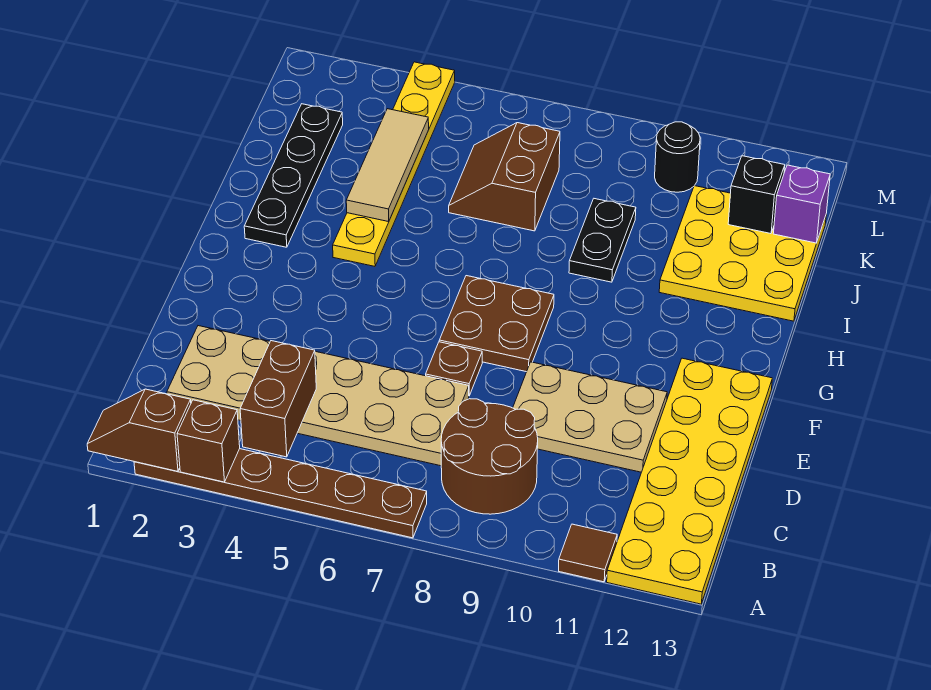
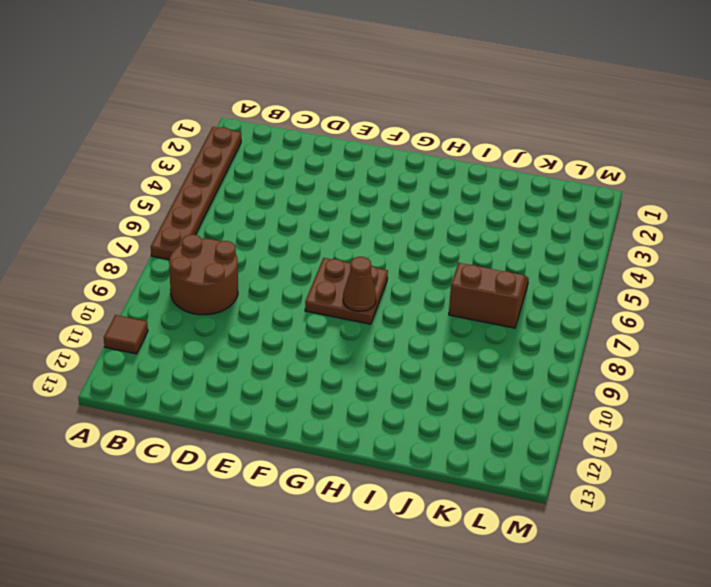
brown 1x1 cone [343,257,376,311] -> none
none -> yellow 2x6 plate [607,358,772,604]
none -> tan 2x6 plate [167,326,469,466]
none -> tan 2x3 plate [513,362,667,472]

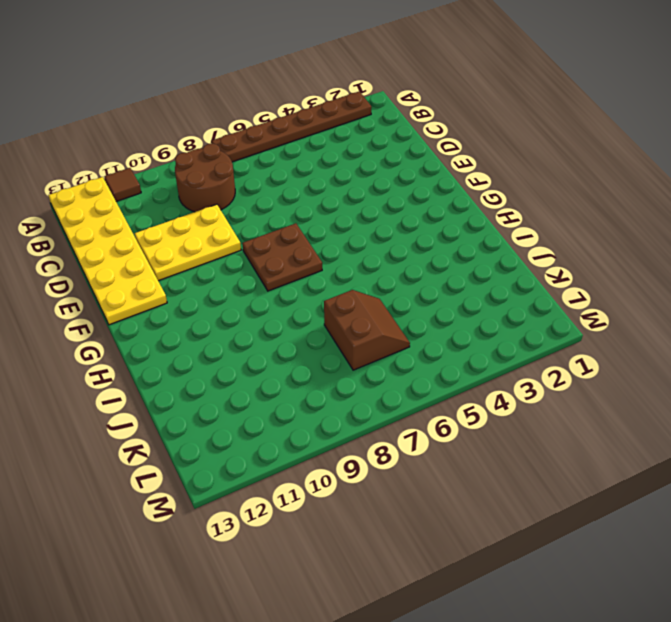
yellow 2x3 plate [135,204,241,281] -> tan 2x3 plate [513,362,667,472]
none -> tan 2x6 plate [167,326,469,466]
none -> brown 1x1 plate [426,342,482,396]
none -> black 1x4 plate [244,104,343,247]

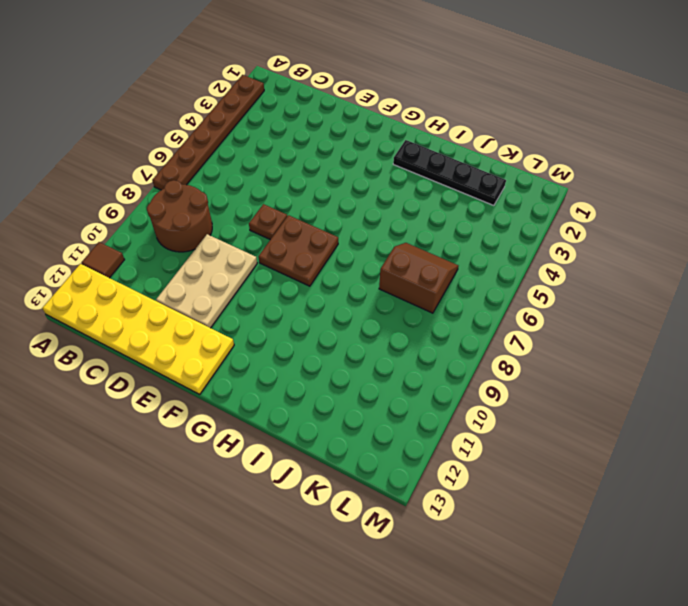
none -> tan 2x6 plate [167,326,469,466]
none -> yellow 1x6 plate [333,62,455,266]
none -> black 1x2 plate [569,199,636,282]

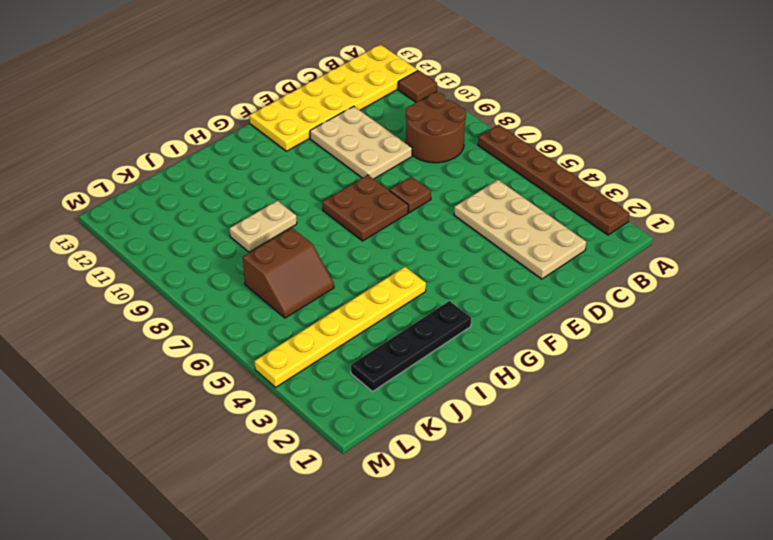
tan 2x4 plate [454,180,586,279] -> tan 2x6 plate [167,326,469,466]
tan 1x2 plate [230,201,297,252] -> black 1x2 plate [569,199,636,282]
none -> yellow 3x3 plate [659,186,826,321]
none -> black 1x1 round brick [655,122,700,192]
none -> brown 1x2 slope [87,389,191,471]

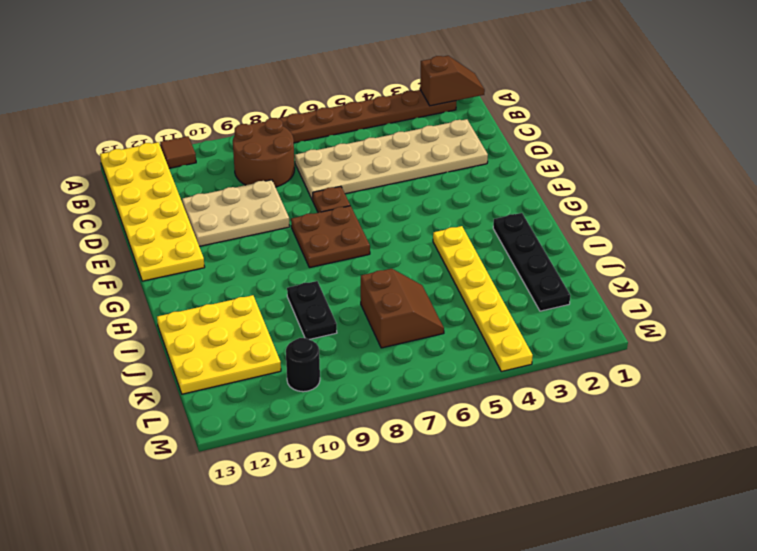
none -> brown 1x1 brick [177,400,240,482]
none -> brown 1x2 brick [240,341,316,457]
none -> tan 1x3 tile [346,109,429,222]

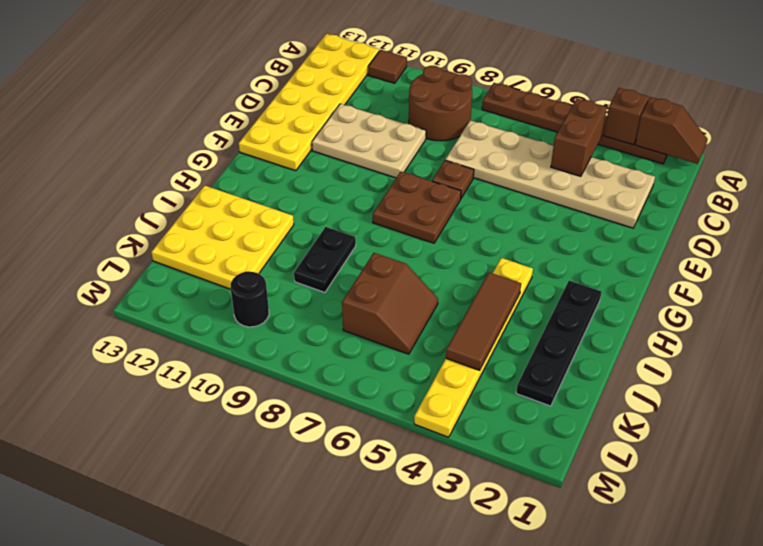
brown 1x3 tile [446,272,521,370] -> tan 1x3 tile [346,109,429,222]
none -> black 1x1 brick [728,156,785,234]
none -> purple 1x1 brick [773,165,830,243]

